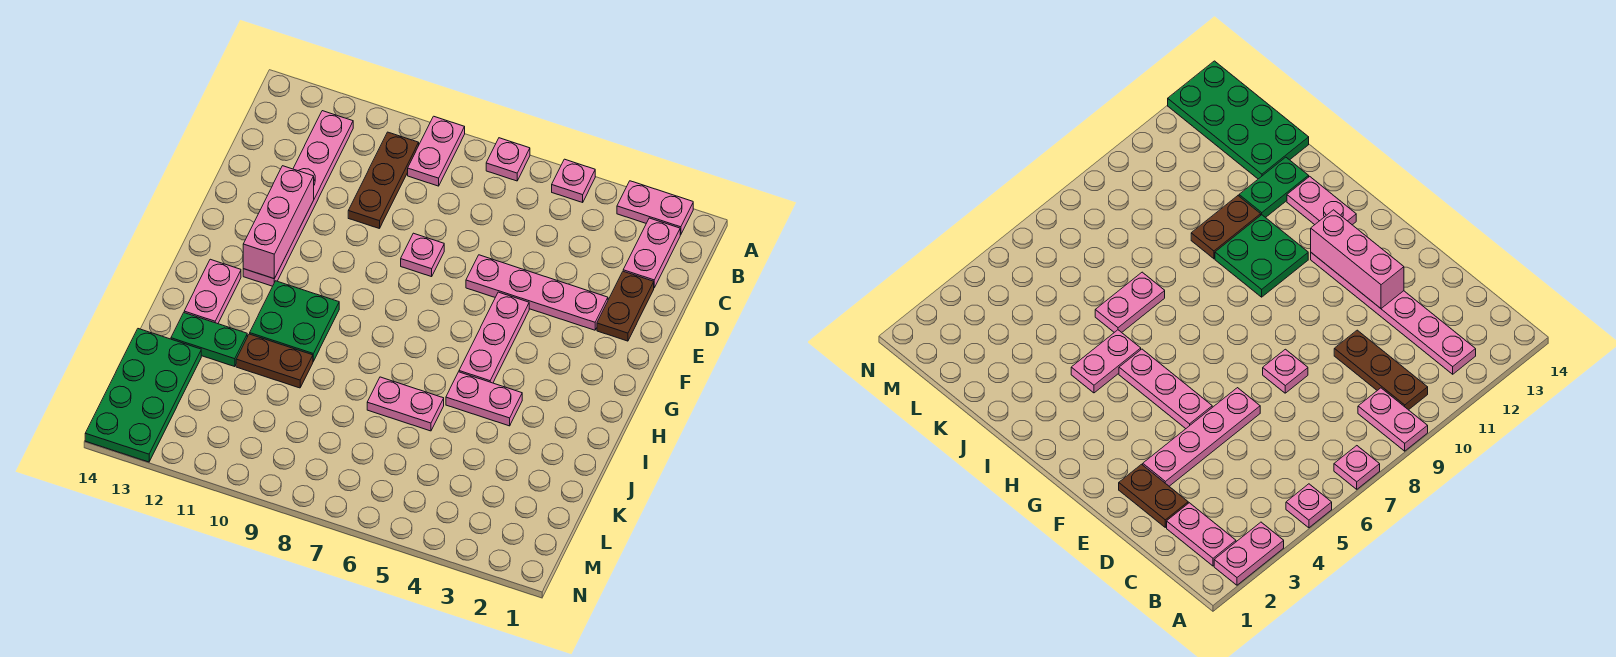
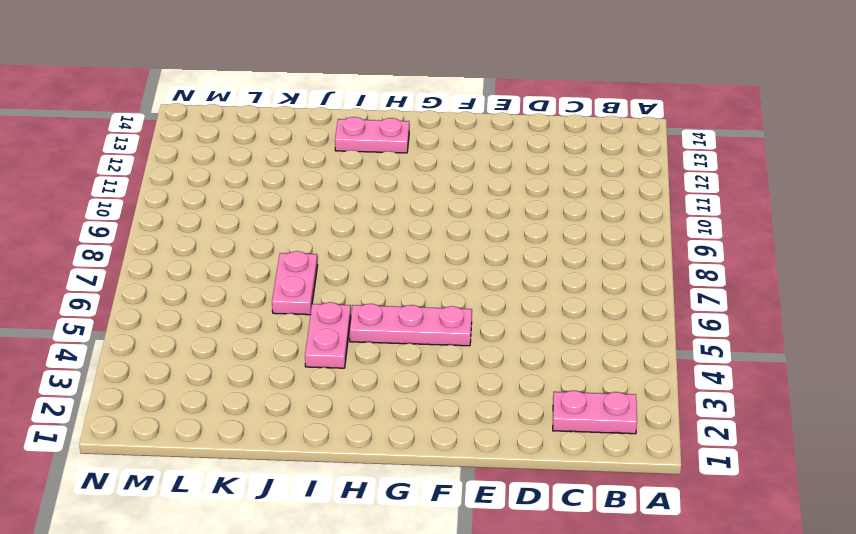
none -> pink 1x2 plate [617,181,693,235]
none -> pink 1x1 plate [552,159,595,202]
none -> pink 1x1 plate [486,138,530,181]

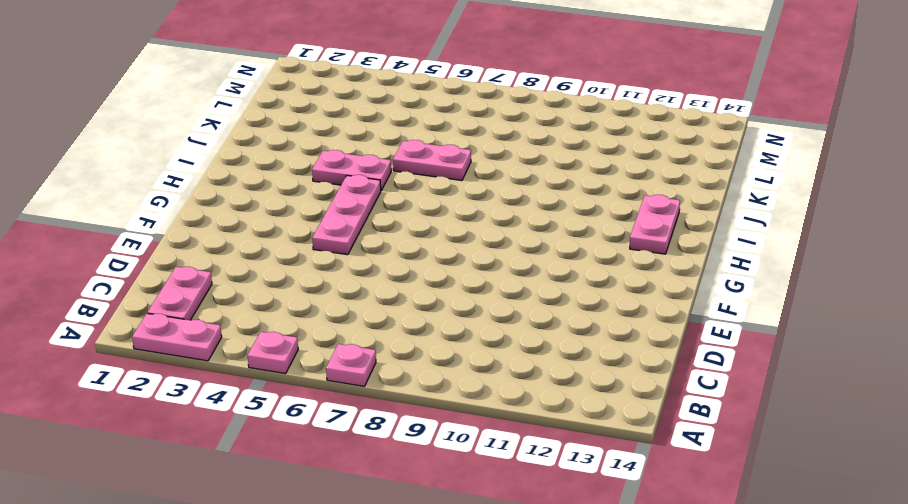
none -> pink 1x2 plate [408,116,465,186]
none -> brown 1x3 plate [348,132,419,229]
none -> pink 1x6 plate [243,111,353,286]

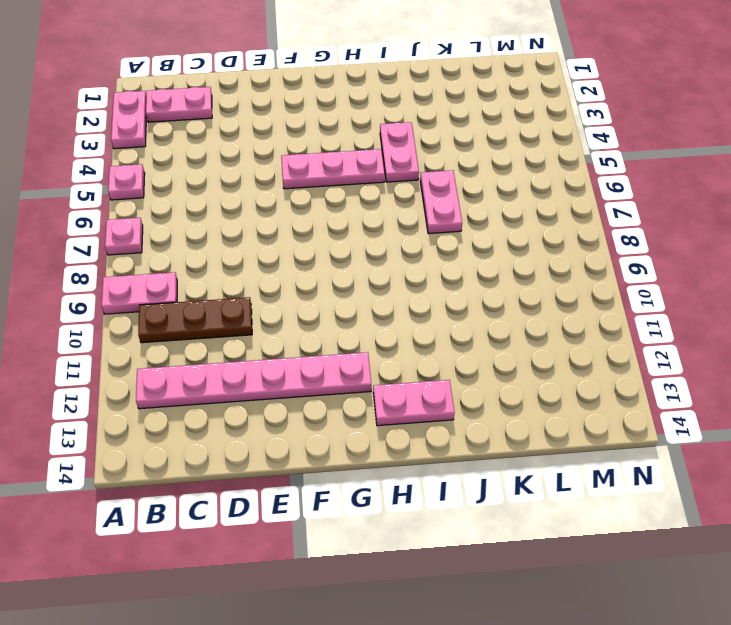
none -> brown 1x2 plate [597,271,654,341]
none -> pink 1x4 plate [466,255,608,330]
none -> pink 1x1 plate [401,233,444,277]

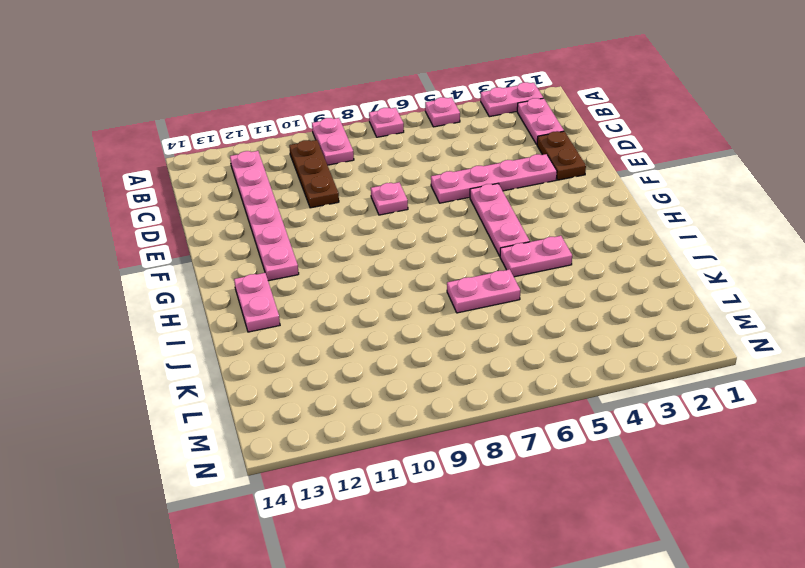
none -> green 2x2 plate [250,281,339,361]
none -> brown 1x2 plate [236,334,313,388]
none -> green 1x2 plate [171,313,247,367]

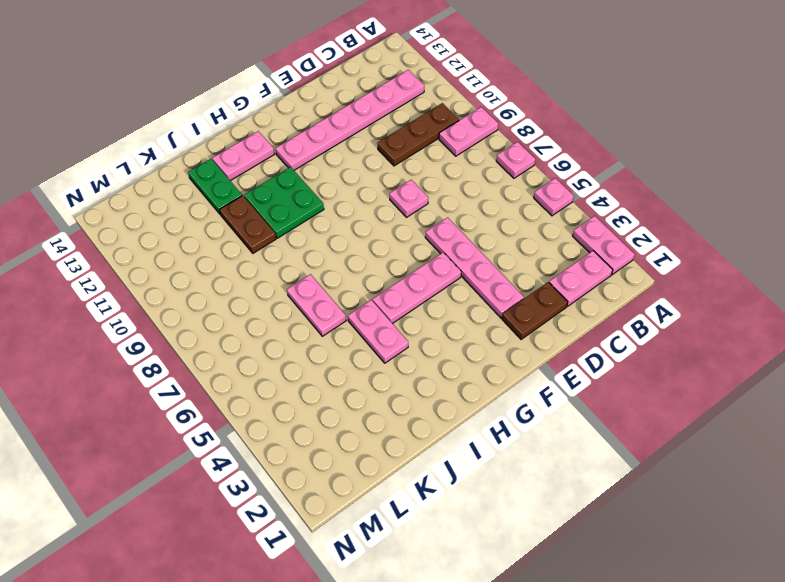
none -> green 2x4 plate [85,329,201,462]
none -> pink 1x3 brick [243,166,314,279]

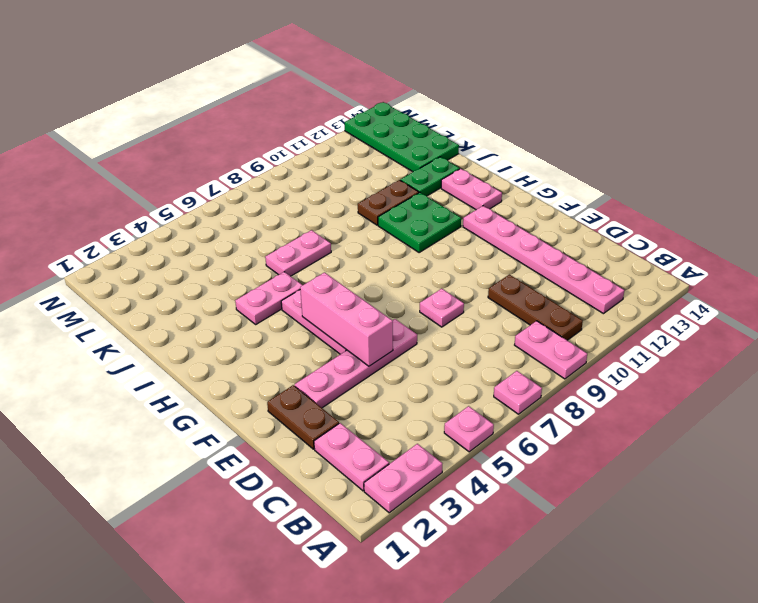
pink 1x3 brick [300,273,393,366] -> pink 1x3 brick moved to [243,166,314,279]

